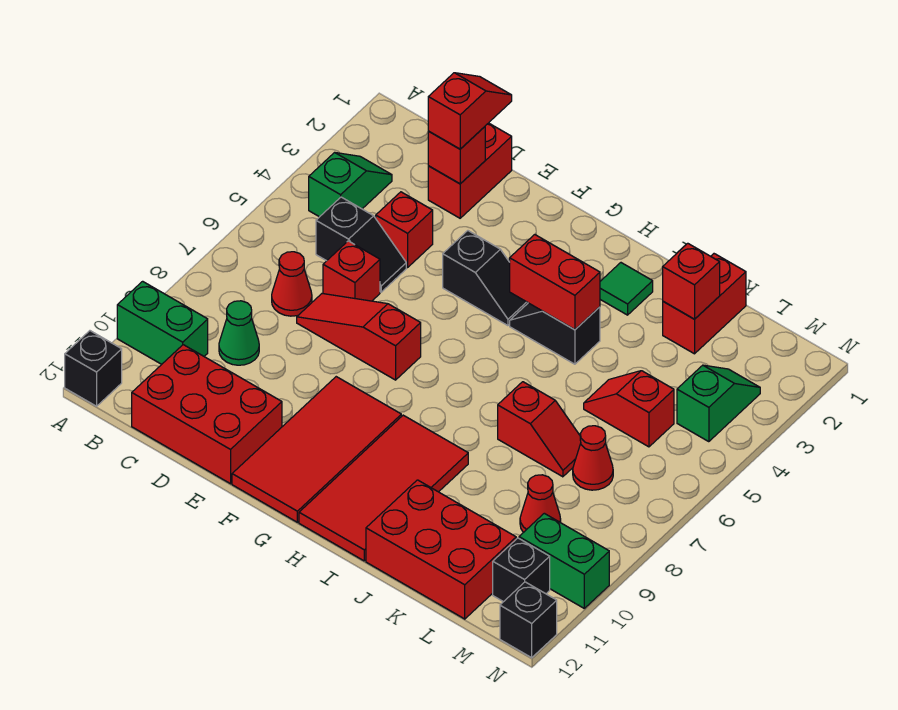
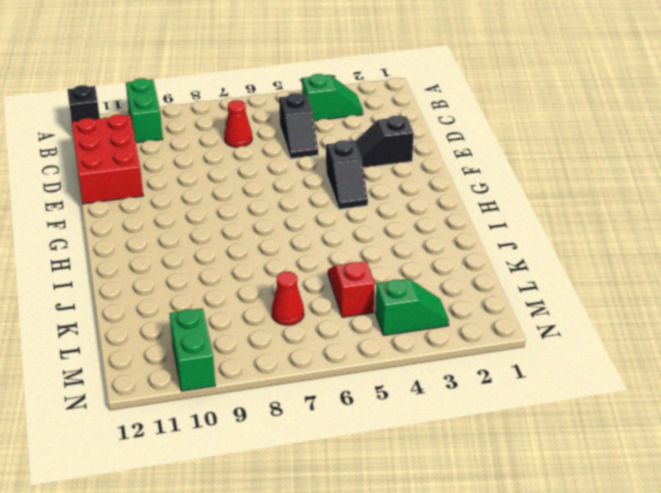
black 1x2 slope [355,116,414,168] -> black 1x2 slope turned to [510,303,600,364]
none -> green 1x1 cone [219,301,259,365]
none -> red 1x2 brick [428,123,512,218]
none -> red 1x1 brick [376,192,433,268]
none -> red 1x1 brick [323,241,380,301]

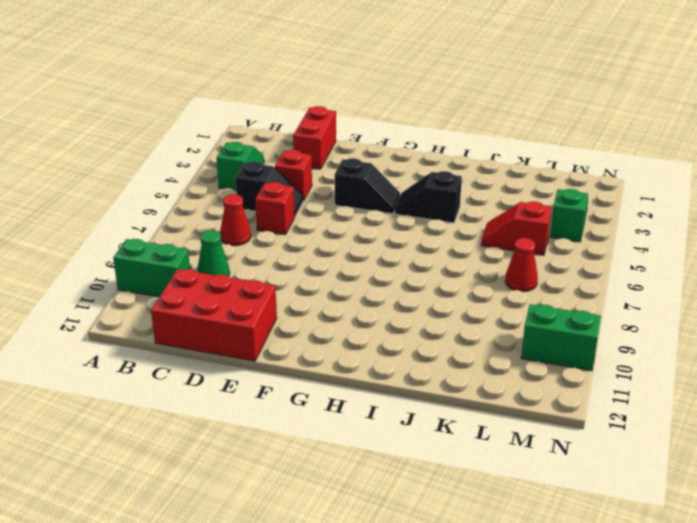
none -> black 1x1 brick [65,331,122,406]
none -> red 1x3 slope [297,294,421,380]
none -> red 2x4 tile [232,377,401,522]
none -> red 2x4 tile [299,415,468,561]

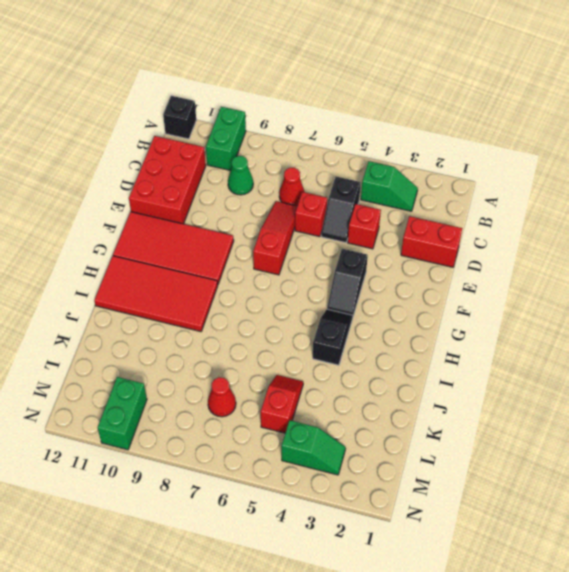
none -> green 1x1 tile [600,263,653,315]
none -> red 1x2 slope [498,382,581,477]
none -> red 2x3 brick [366,480,516,619]
none -> red 1x2 brick [663,254,746,354]

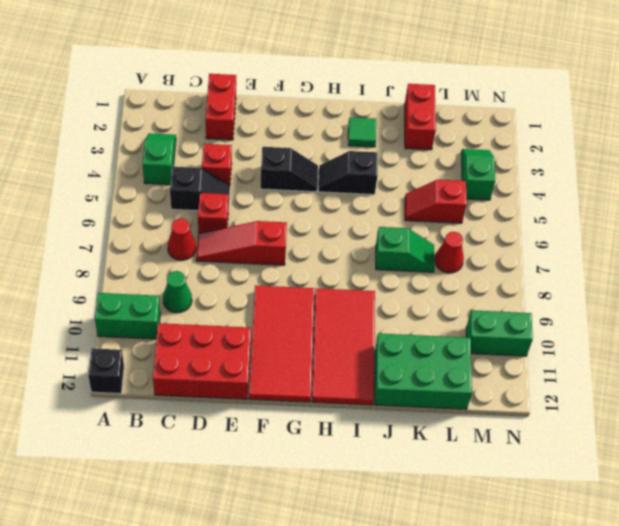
green 1x2 slope [376,227,434,272] -> red 1x2 slope [498,382,581,477]
green 2x3 brick [375,333,472,409] -> red 2x3 brick [366,480,516,619]
none -> red 1x1 cone [520,475,561,533]
none -> black 1x1 brick [493,538,550,602]
none -> black 1x1 brick [500,582,557,658]
none -> red 1x1 brick [428,127,485,184]

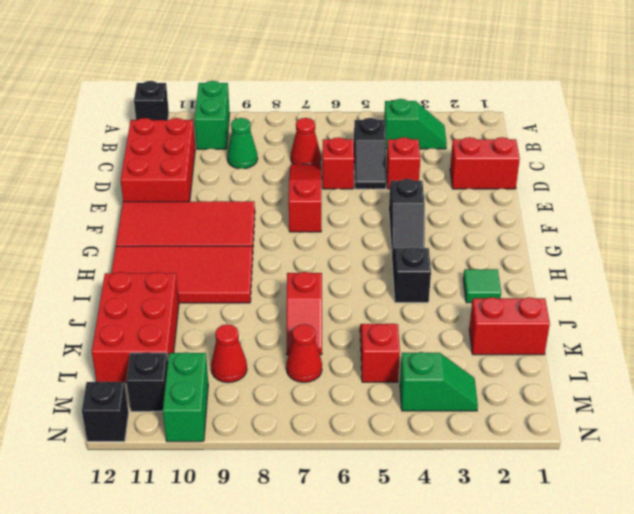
none -> red 1x1 brick [428,127,485,184]
none -> red 1x2 brick [510,235,600,330]
none -> red 1x1 brick [663,243,720,319]
none -> red 1x2 slope [428,73,512,149]

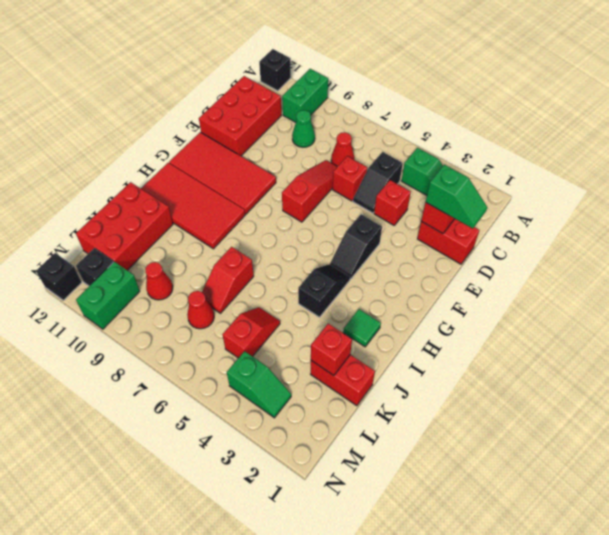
green 1x2 slope [426,165,487,229] -> red 1x2 slope [428,73,512,149]
none -> red 1x2 brick [510,235,600,330]

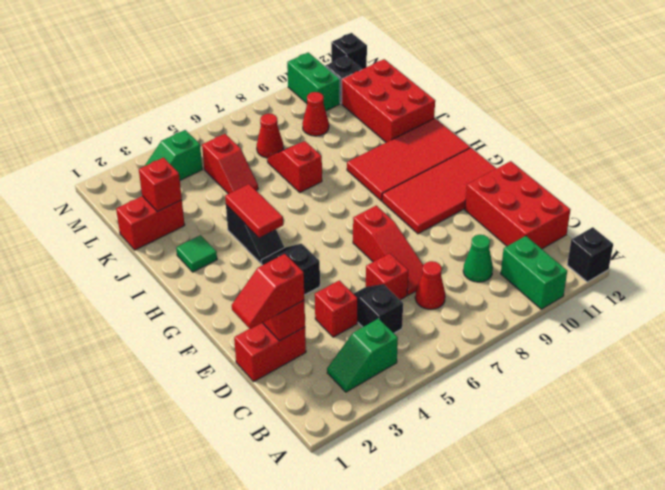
red 1x2 tile [225,184,283,237] -> red 1x2 brick [510,235,600,330]

